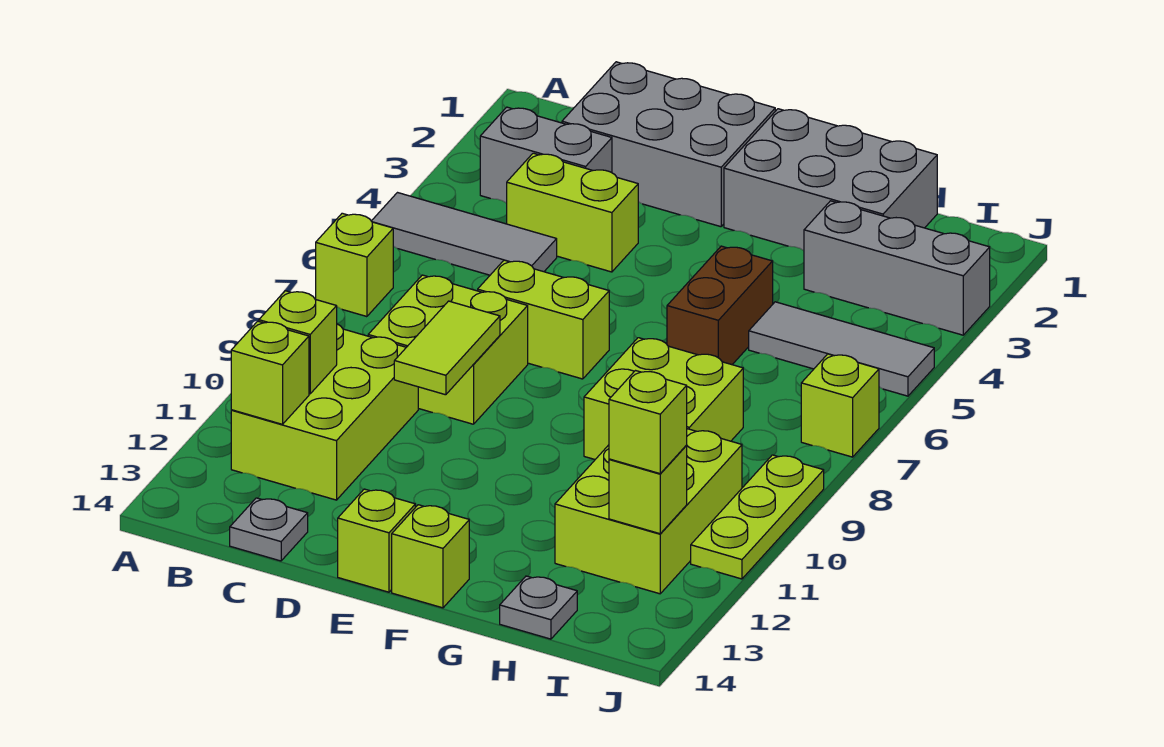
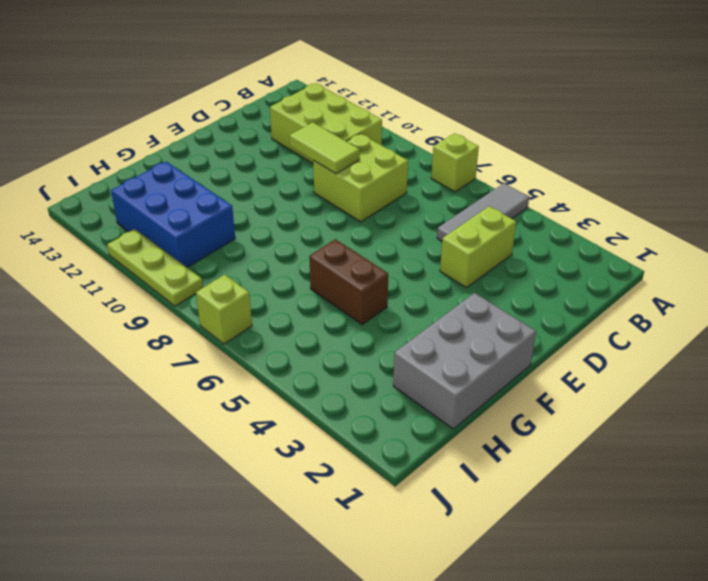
blue 2x3 brick [111,162,235,267] -> lime 2x3 brick [555,429,742,594]
none -> grey 1x2 brick [480,107,612,203]
none -> grey 2x3 brick [562,62,775,227]
none -> grey 1x1 plate [230,498,308,561]

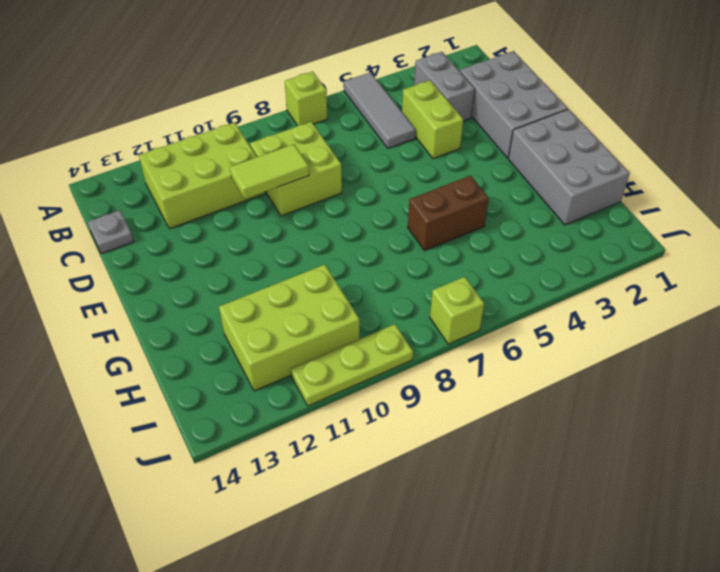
none -> lime 1x2 brick [478,260,609,379]
none -> lime 1x1 brick [338,489,415,592]
none -> lime 1x1 brick [392,505,469,608]

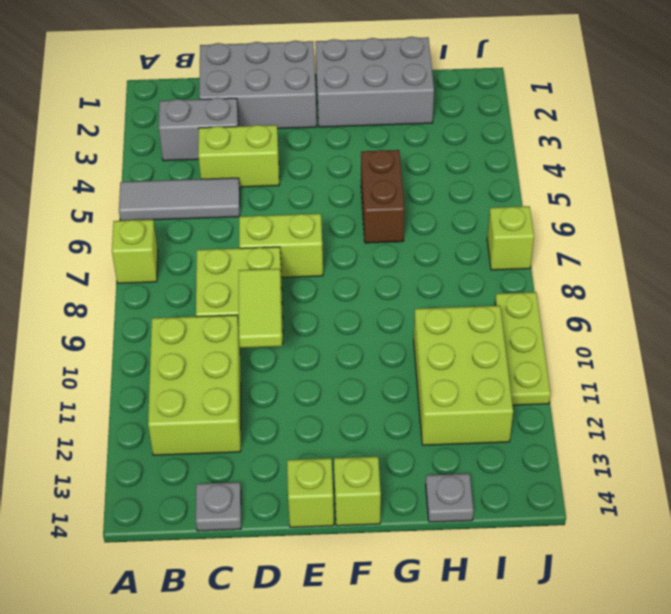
none -> lime 2x2 brick [584,338,743,460]
none -> grey 1x3 brick [804,201,990,335]
none -> grey 1x3 tile [749,302,934,396]

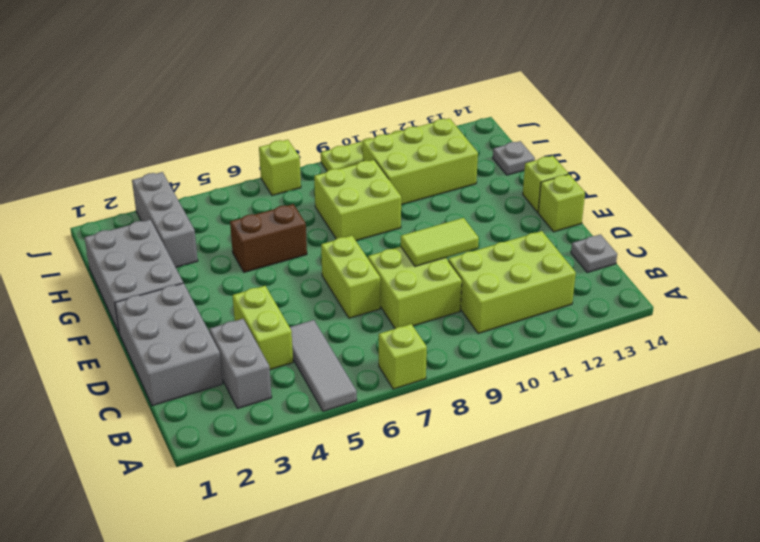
none -> grey 1x3 tile [749,302,934,396]
none -> lime 1x1 brick [259,291,337,394]
none -> lime 1x1 brick [231,321,309,424]

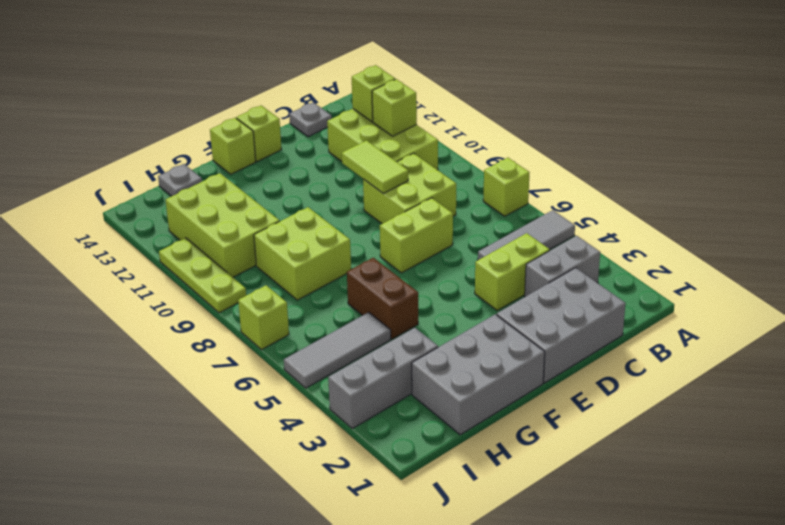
none -> lime 1x1 brick [609,446,687,534]
none -> lime 1x1 brick [609,371,687,474]

